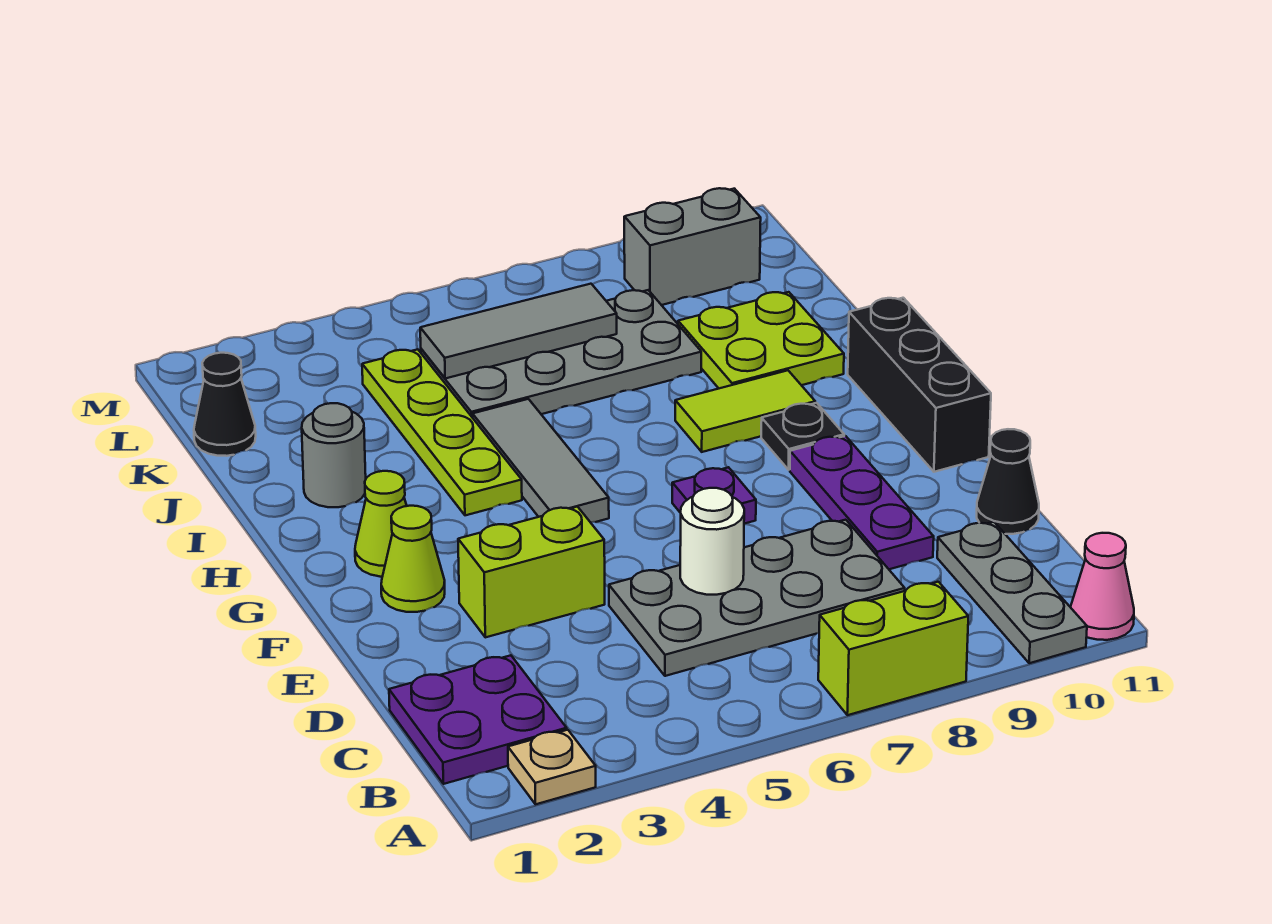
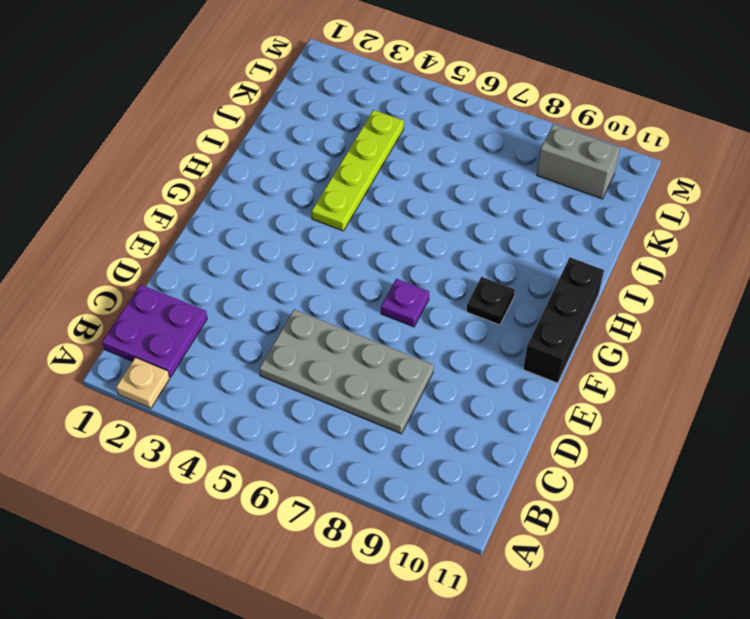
none -> lime 1x2 brick [818,582,968,715]
none -> grey 1x3 plate [937,522,1087,663]
none -> pink 1x1 cone [1071,533,1134,640]

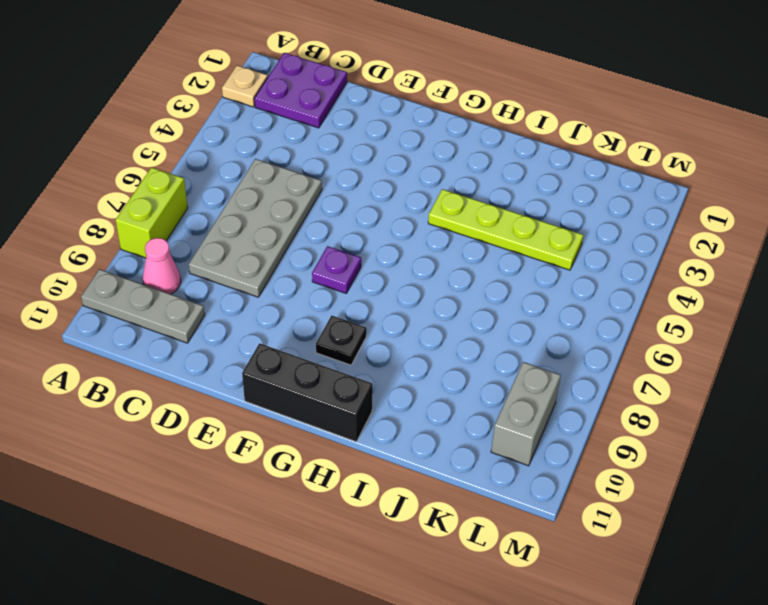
pink 1x1 cone [143,238,181,294] -> pink 1x1 cone moved to [1071,533,1134,640]
none -> purple 1x3 plate [790,436,934,569]
none -> black 1x1 cone [977,429,1039,534]
none -> lime 1x2 brick [458,507,605,637]

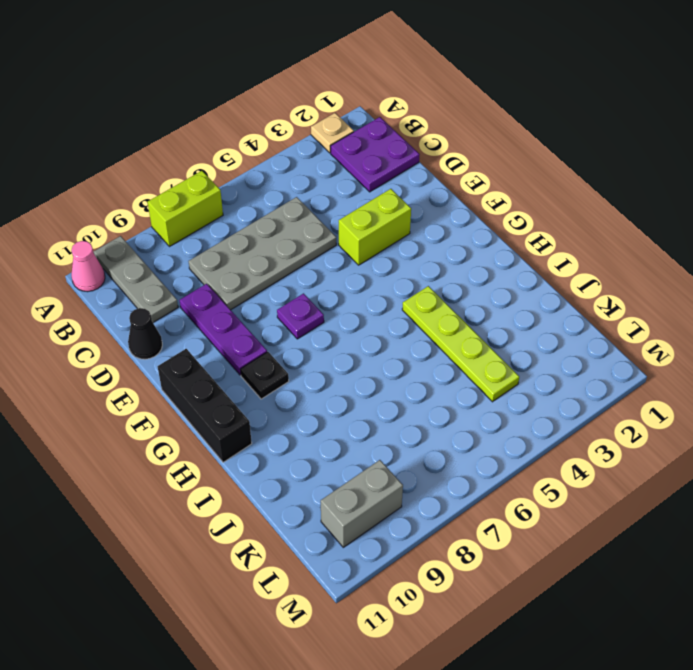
none -> lime 1x1 cone [381,506,445,612]
none -> lime 1x1 cone [355,471,407,577]
none -> grey 1x3 tile [473,399,609,522]

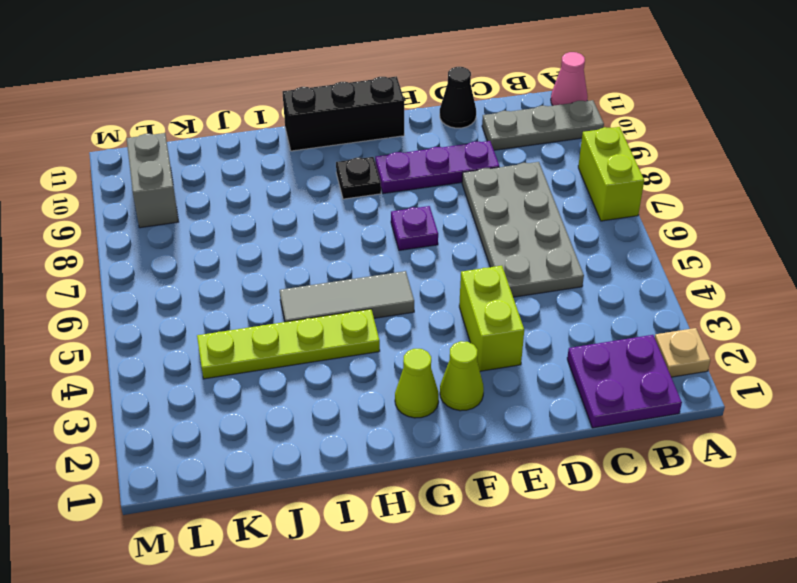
none -> lime 1x2 tile [675,370,815,452]
none -> grey 1x1 round brick [302,403,366,507]
none -> lime 2x2 plate [678,292,844,388]

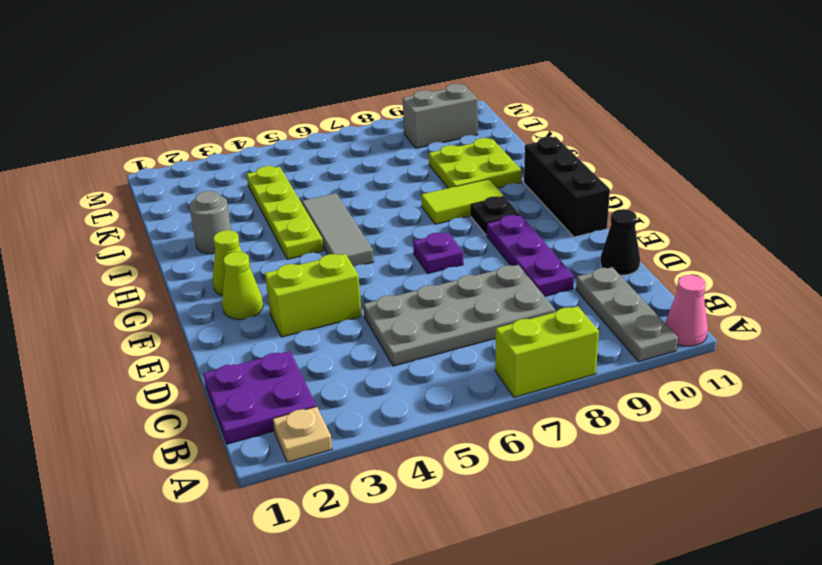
none -> grey 2x4 plate [421,290,701,418]
none -> black 1x1 cone [194,353,256,456]
none -> white 1x1 round brick [680,488,744,595]

